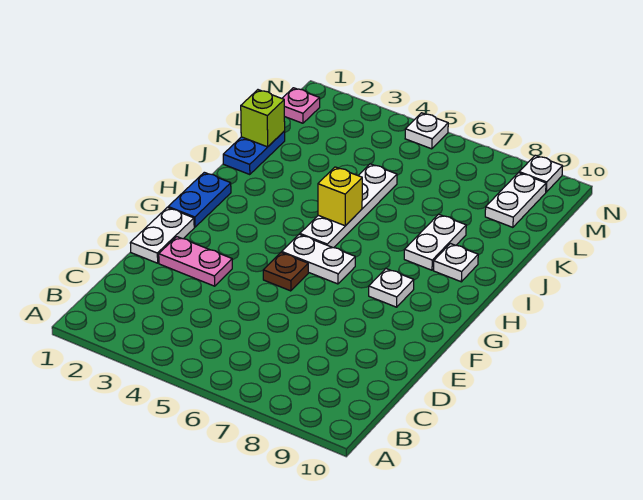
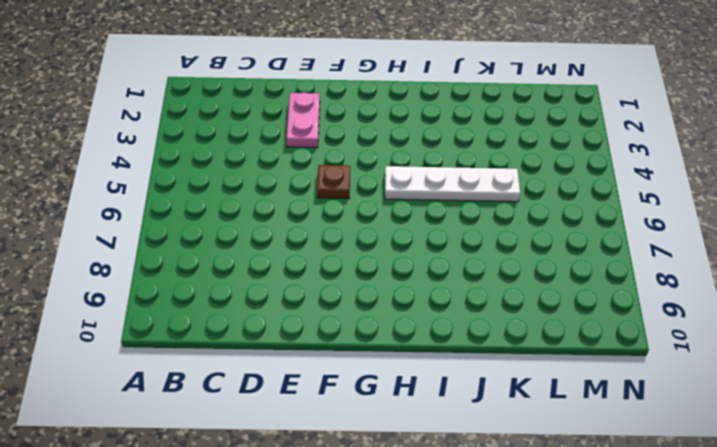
none -> white 1x2 plate [130,207,194,263]
none -> blue 1x2 plate [168,172,231,227]
none -> white 1x2 plate [282,234,355,284]

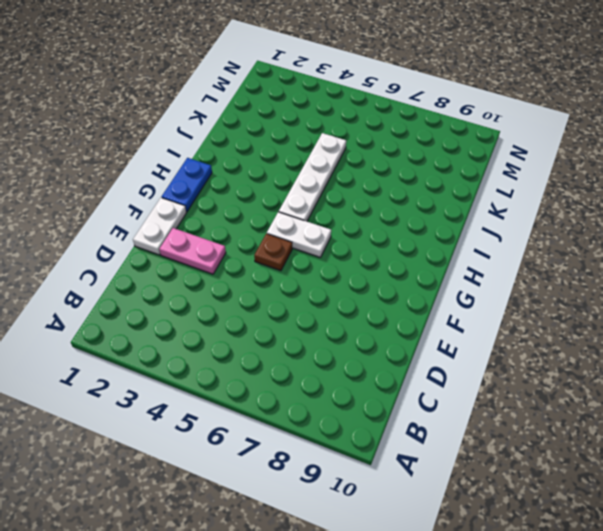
none -> white 1x1 plate [369,269,414,307]
none -> white 1x2 plate [404,214,466,270]
none -> white 1x1 plate [434,244,478,282]

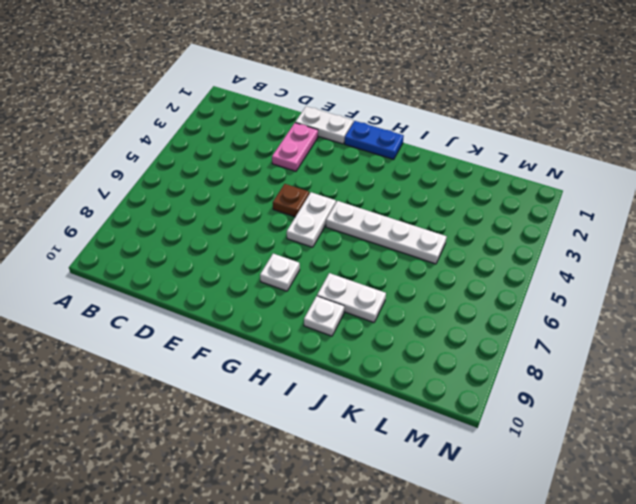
none -> blue 1x2 plate [223,131,285,175]
none -> white 1x2 plate [485,173,546,227]
none -> pink 1x1 plate [282,88,320,123]

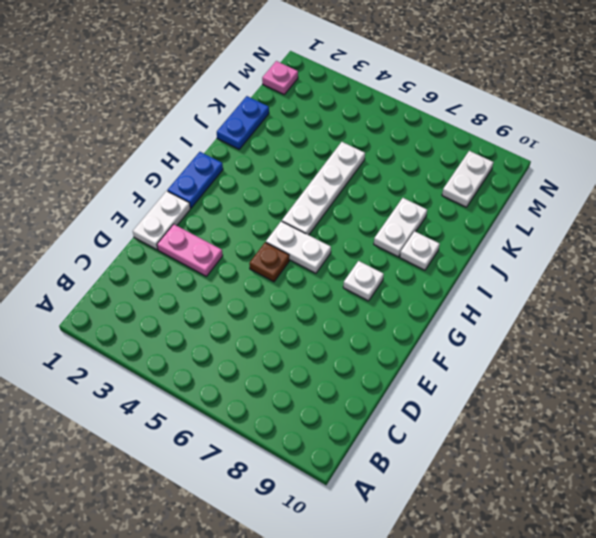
none -> white 1x1 plate [405,113,448,149]
none -> white 1x1 plate [519,155,563,192]
none -> yellow 1x1 brick [318,167,362,226]

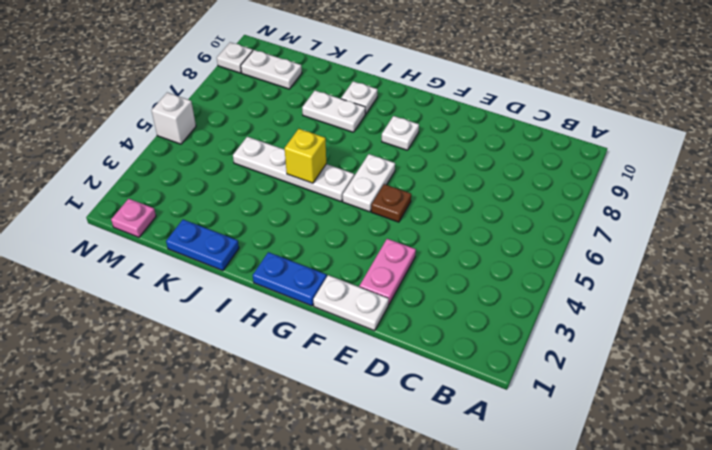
white 1x1 brick [151,93,196,144] -> white 1x1 plate [405,113,448,149]
none -> lime 1x1 brick [241,90,285,147]

